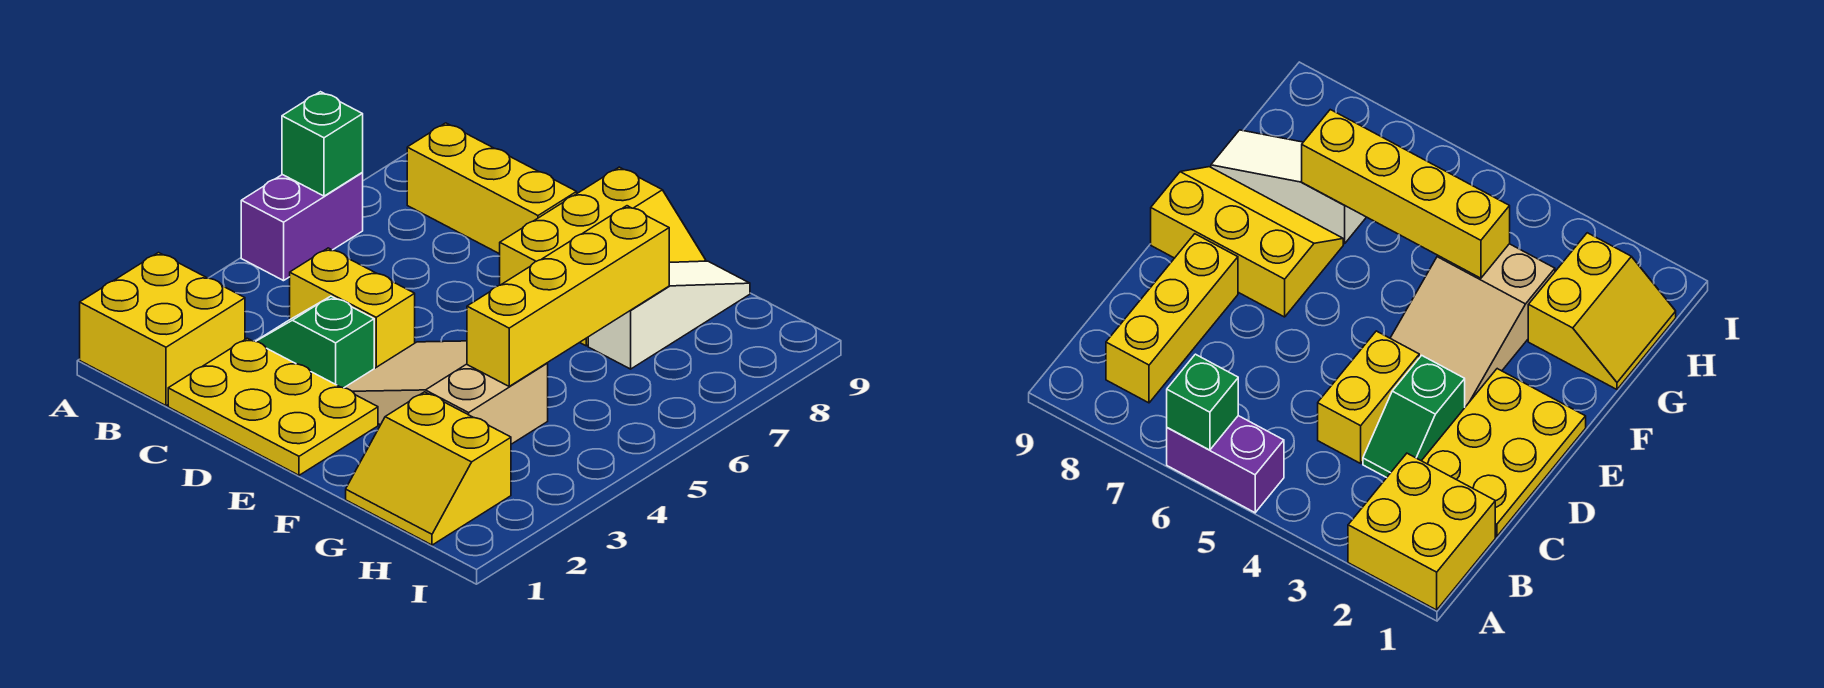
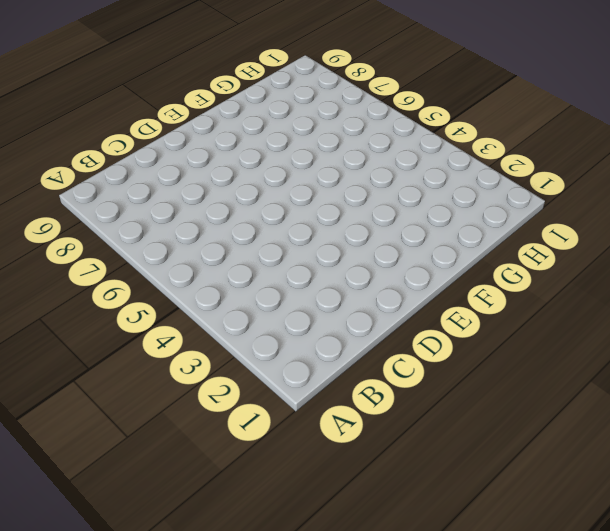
none -> yellow 2x2 brick [80,253,245,406]
none -> purple 1x2 brick [241,173,363,281]
none -> yellow 1x3 brick [407,123,577,254]

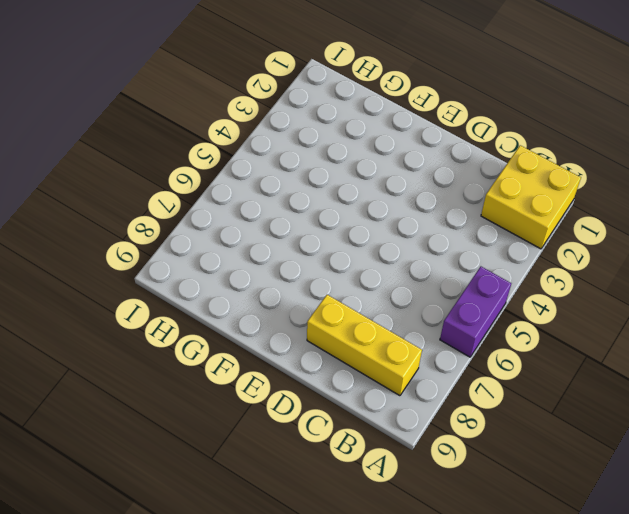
none -> yellow 2x3 plate [168,338,378,475]
none -> green 1x2 slope [256,296,374,388]
none -> yellow 1x2 brick [290,248,415,369]

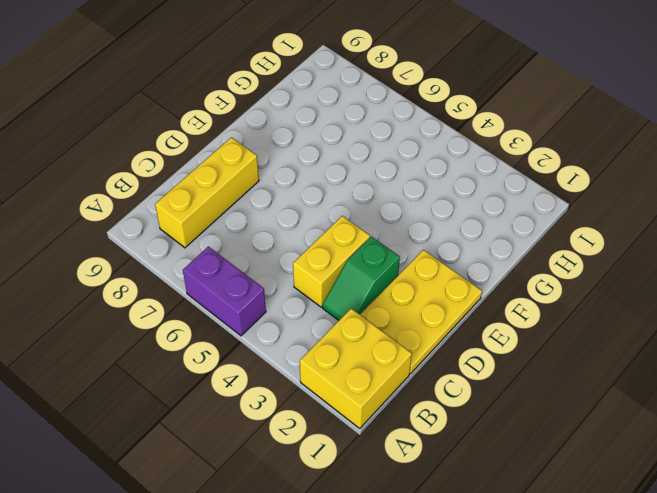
none -> tan 2x3 slope [345,341,548,444]
none -> yellow 2x3 slope [500,167,706,346]
none -> yellow 2x2 slope [346,392,511,545]

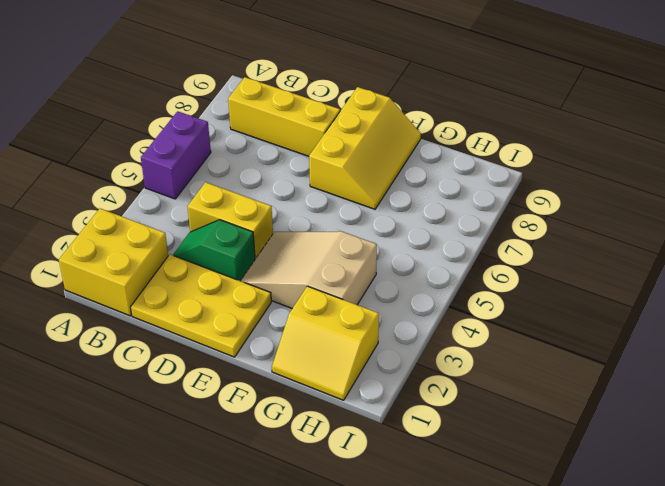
none -> white 1x3 slope [588,261,750,369]
none -> green 1x1 brick [282,92,363,196]
none -> yellow 1x4 brick [467,206,669,386]

